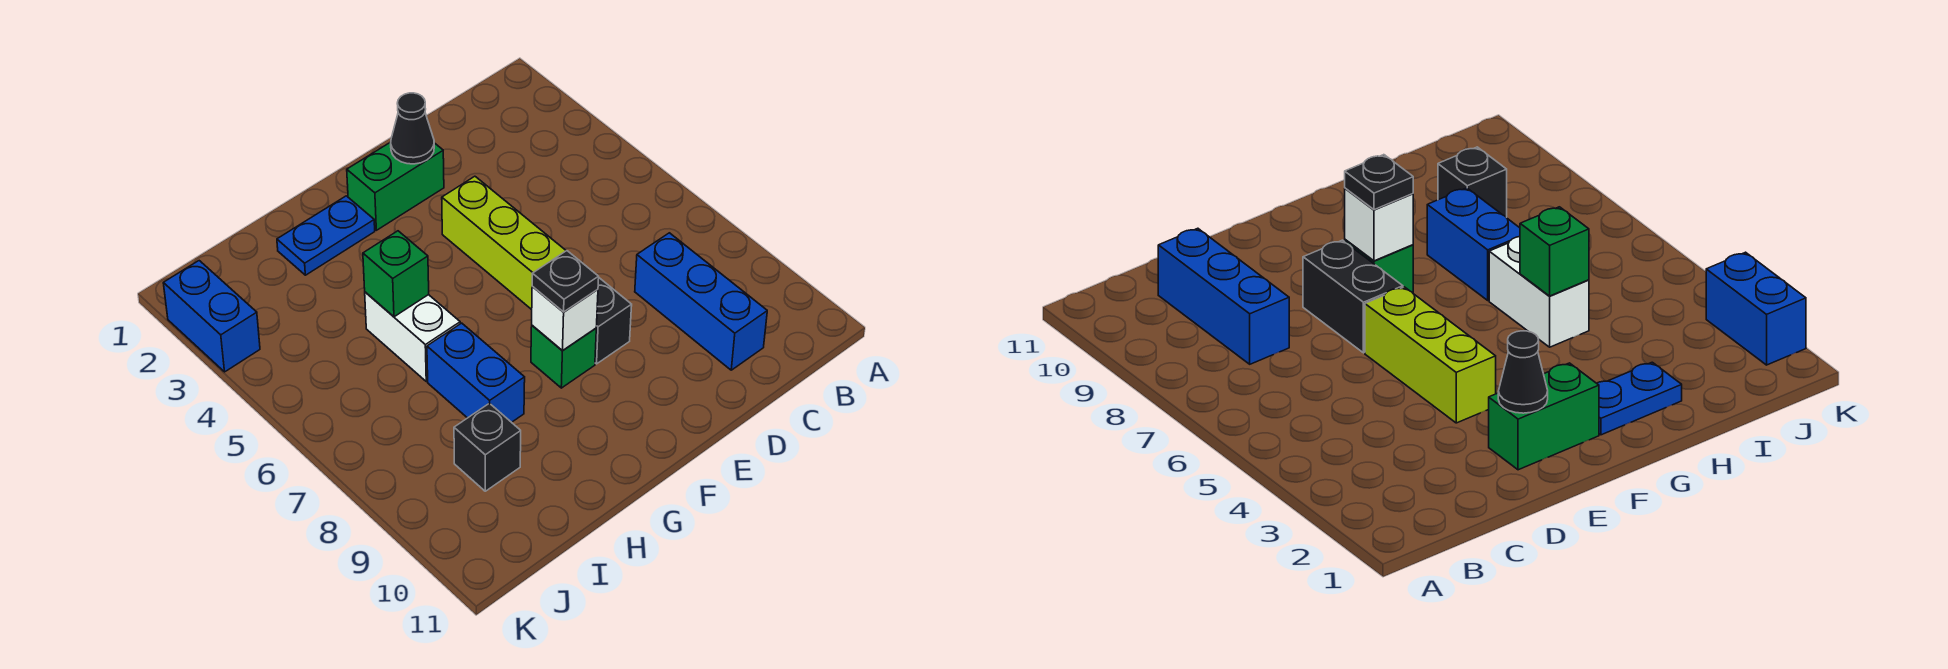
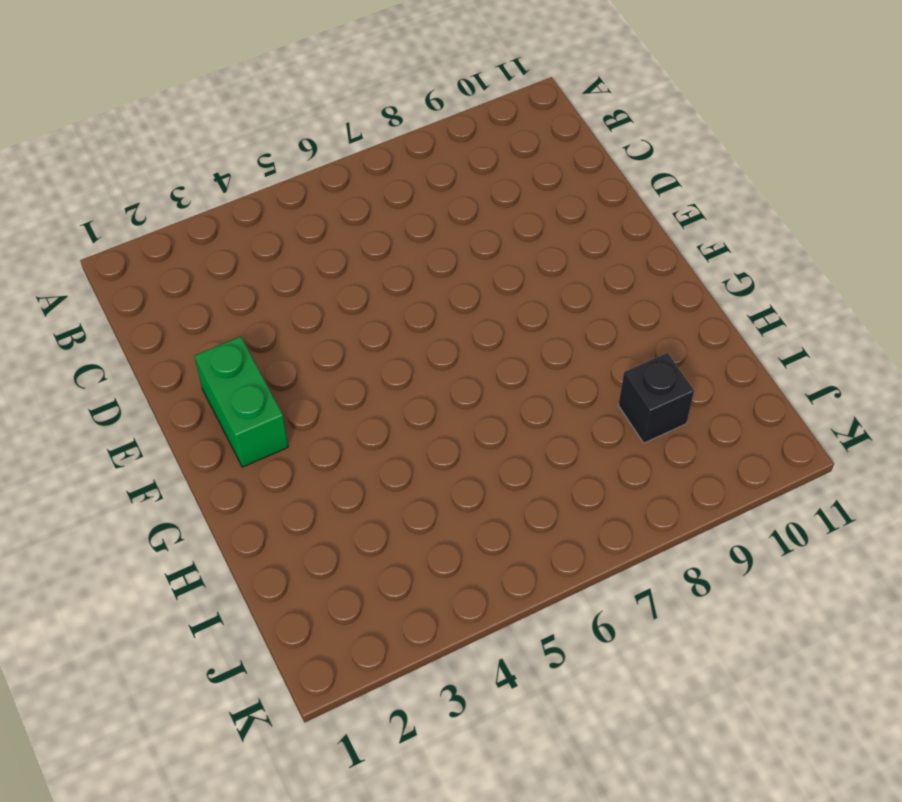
none -> blue 1x3 brick [635,233,767,370]
none -> lime 1x3 brick [442,176,566,310]
none -> black 1x2 brick [595,278,632,364]

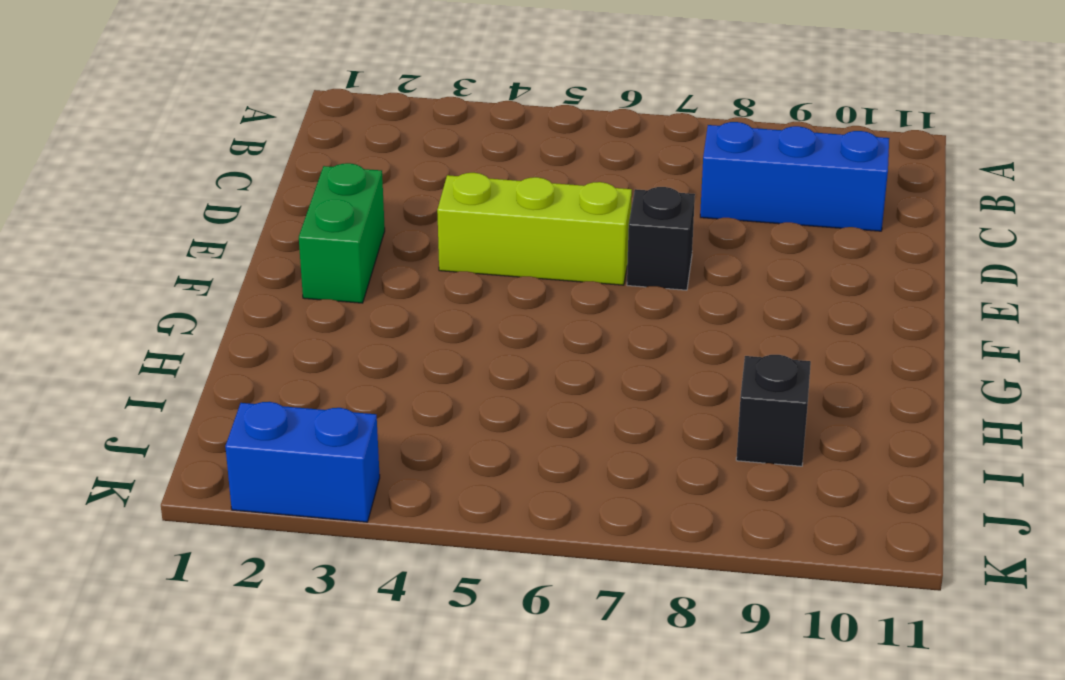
black 1x1 brick [627,187,695,290] -> black 1x2 brick [595,278,632,364]
none -> green 1x1 brick [531,325,596,388]
none -> blue 1x2 plate [277,196,375,275]
none -> white 1x2 brick [365,292,460,381]

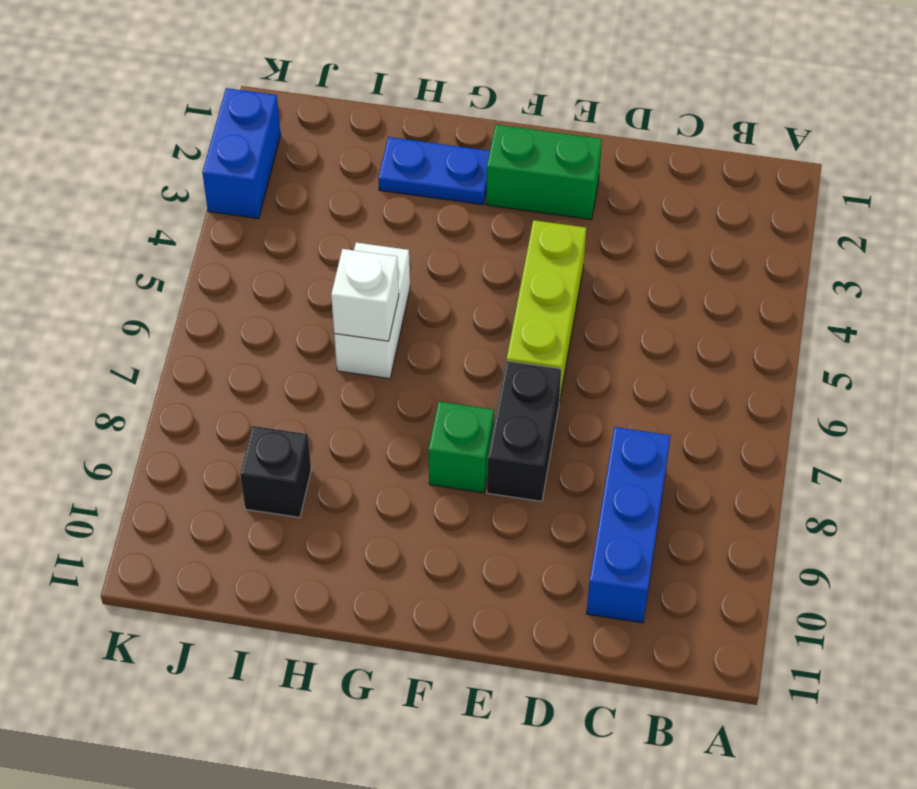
white 1x1 brick [331,249,399,341] -> white 1x1 brick moved to [532,287,598,350]
none -> blue 1x2 brick [427,323,525,422]
none -> black 1x1 cone [391,93,434,164]
none -> green 1x1 brick [363,231,429,317]

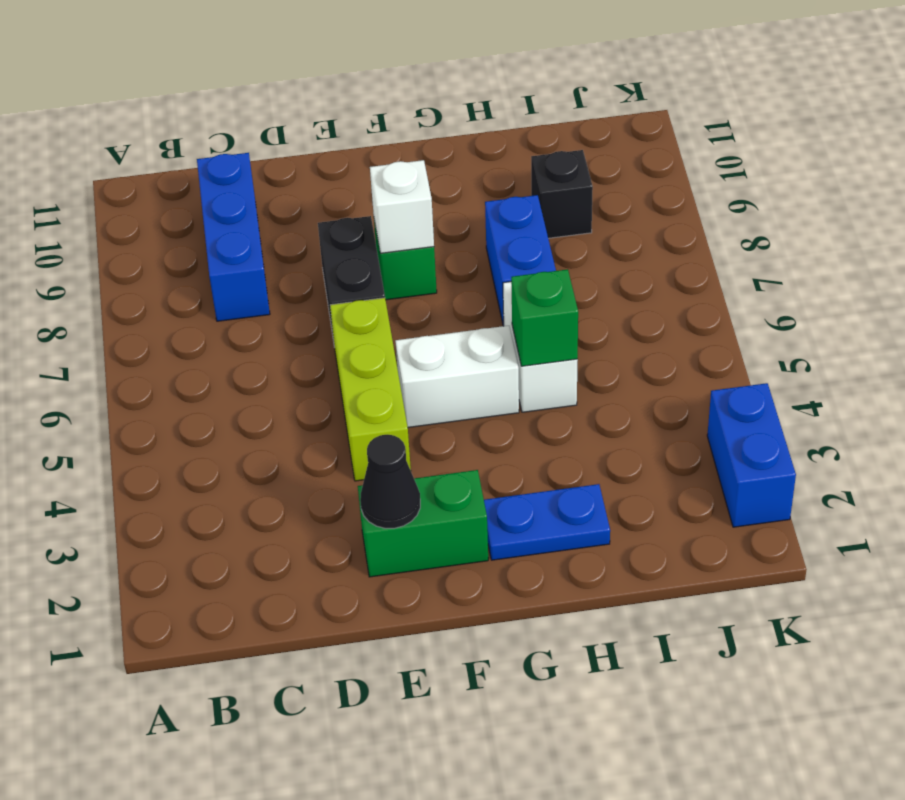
white 1x2 brick [395,326,519,427] -> none
none -> black 1x1 plate [532,251,599,312]

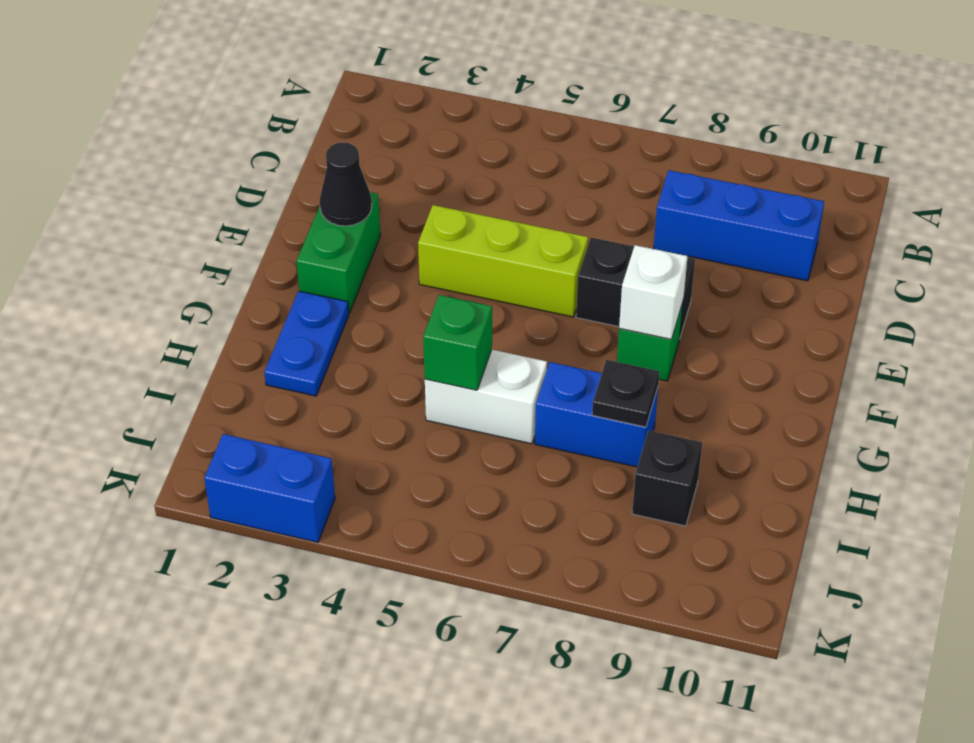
black 1x1 plate [592,360,660,427] -> black 1x1 plate moved to [532,251,599,312]

